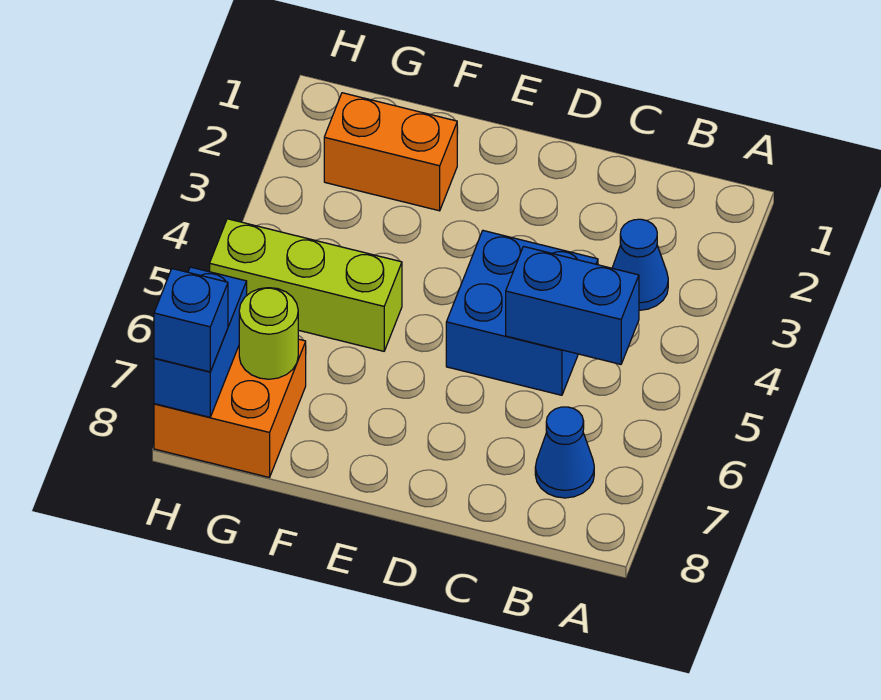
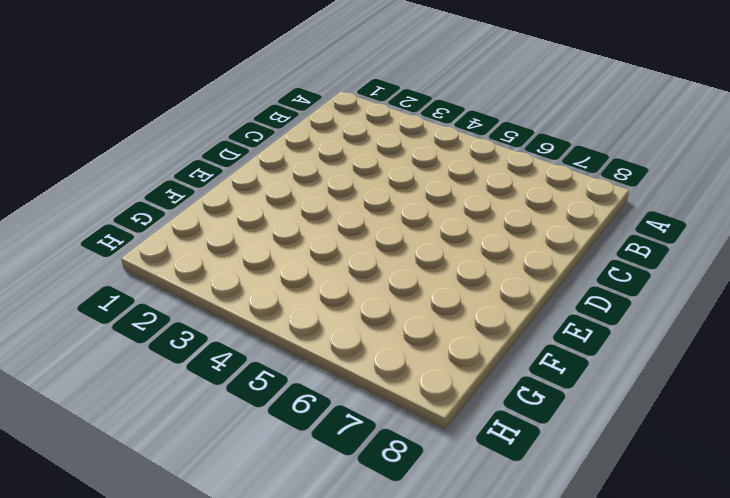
none -> blue 1x1 cone [612,219,668,310]
none -> blue 1x1 cone [535,407,594,498]

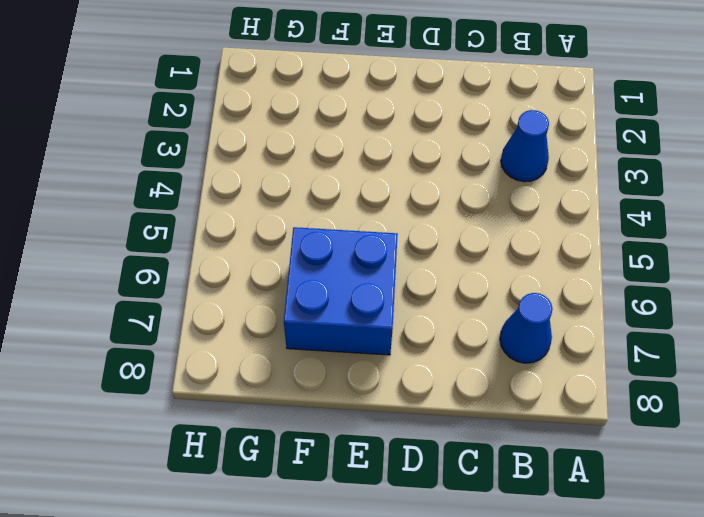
blue 2x2 brick [284,227,398,355] -> blue 2x2 brick moved to [446,231,598,395]
none -> orange 1x2 brick [324,93,457,211]
none -> lime 1x3 brick [210,219,402,351]

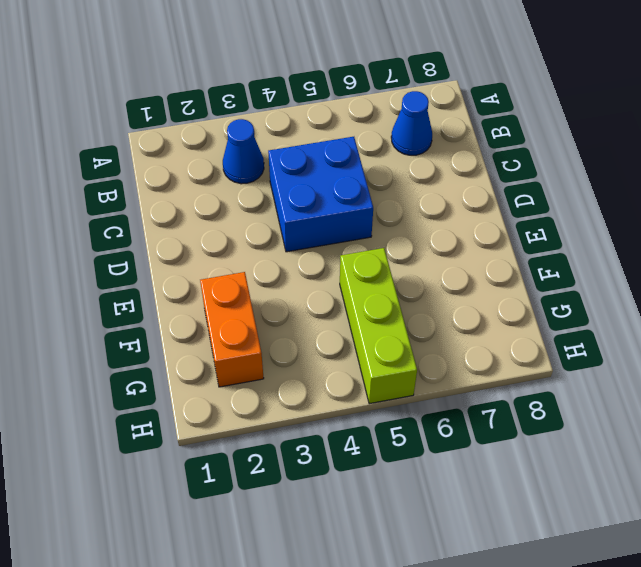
none -> orange 2x2 brick [154,339,306,477]
none -> blue 1x2 brick [506,247,639,364]

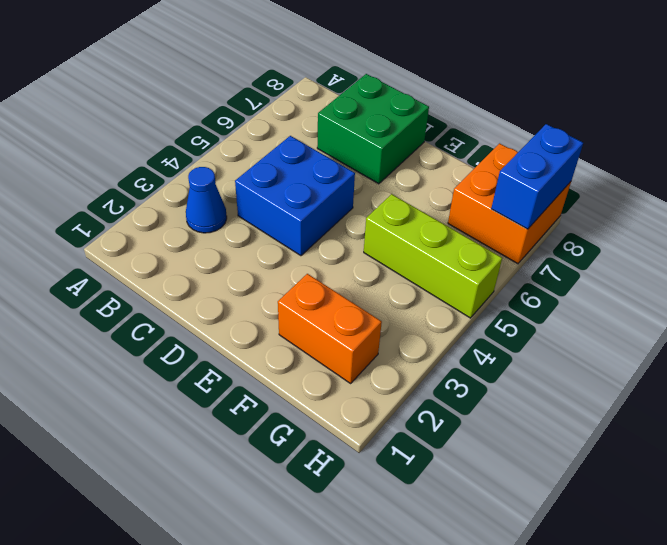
green 2x2 brick [317,74,429,184] -> none
none -> blue 1x1 cone [535,407,594,498]
none -> blue 1x2 brick [506,247,639,364]

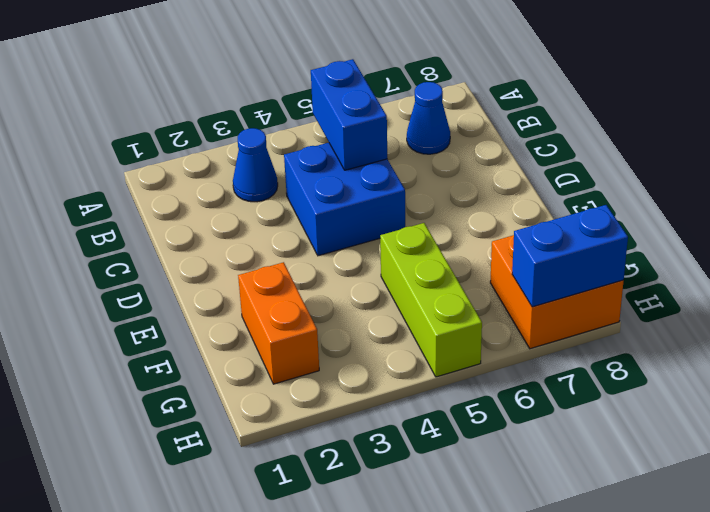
none -> lime 1x1 round brick [239,288,298,379]
none -> blue 1x1 brick [154,269,228,372]

